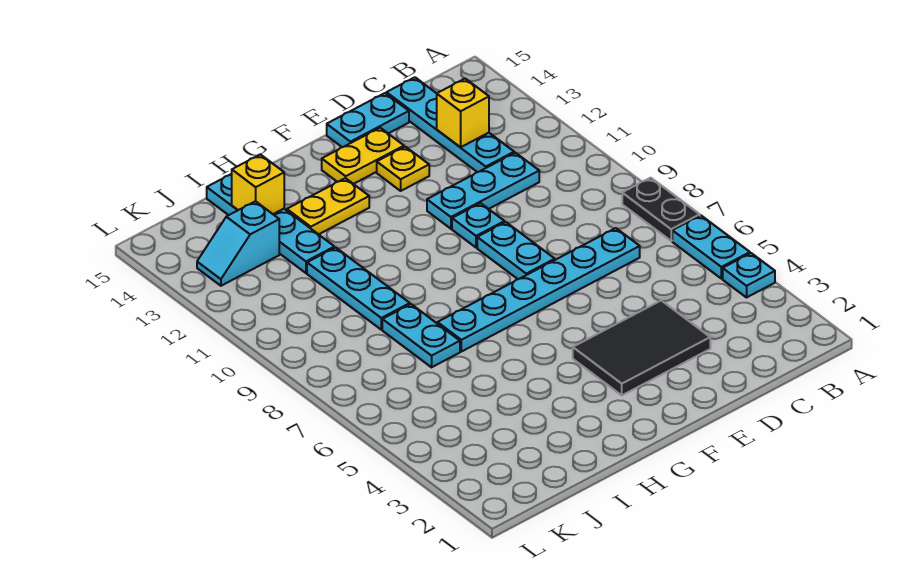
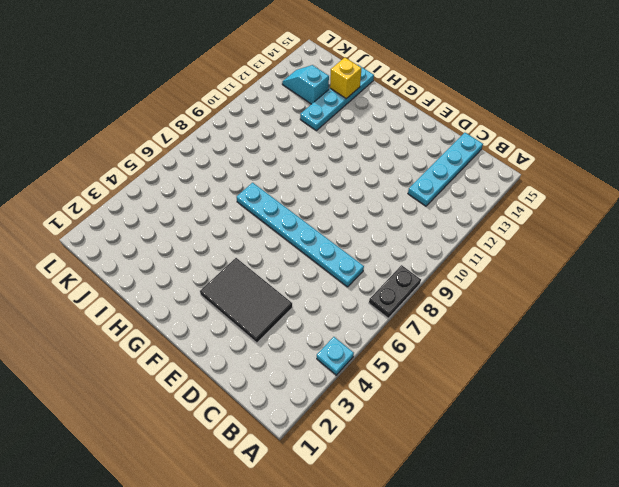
none -> cyan 1x2 plate [672,215,750,279]
none -> cyan 1x3 plate [427,153,539,229]
none -> cyan 1x2 plate [327,93,409,147]

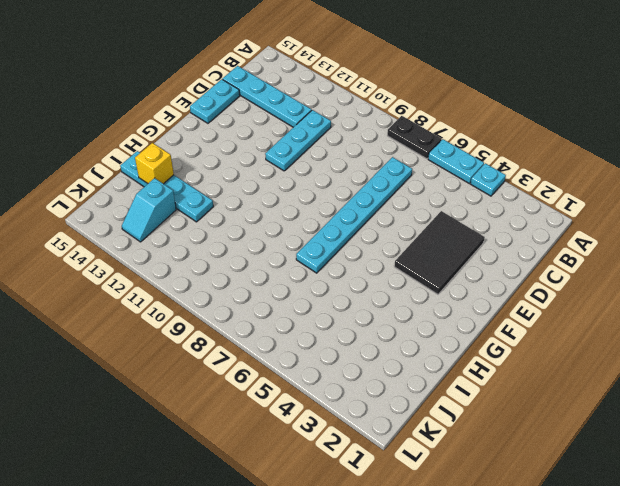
none -> cyan 1x2 plate [477,222,555,279]
none -> cyan 1x1 plate [452,203,505,248]
none -> yellow 1x1 plate [377,147,429,191]

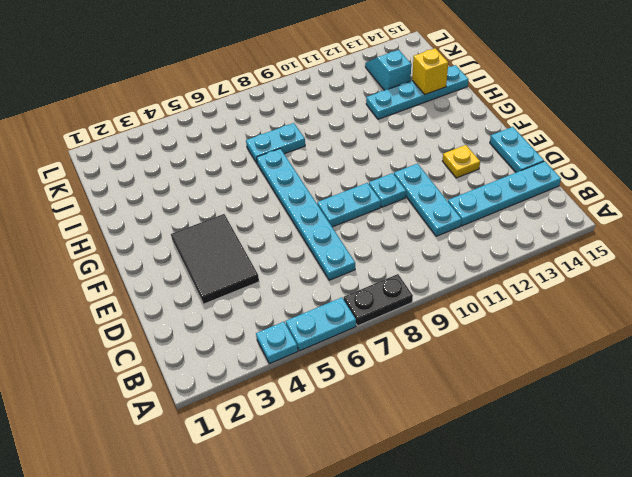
none -> yellow 1x2 plate [322,128,404,184]
none -> yellow 1x2 plate [287,178,369,234]
none -> cyan 1x3 plate [307,247,410,330]

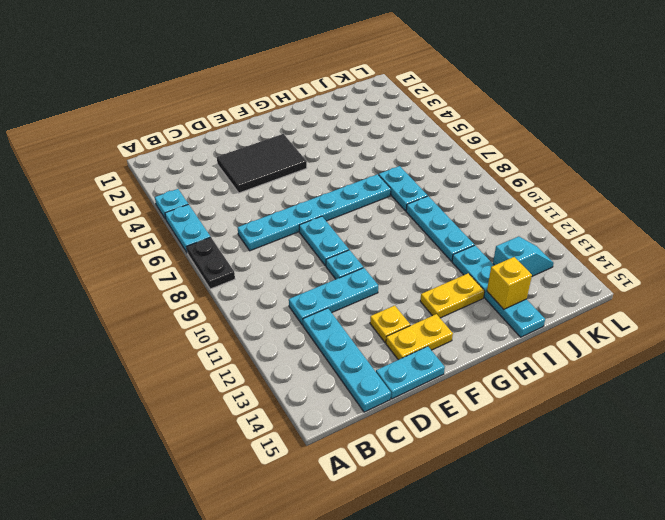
none -> yellow 1x1 brick [437,79,489,147]

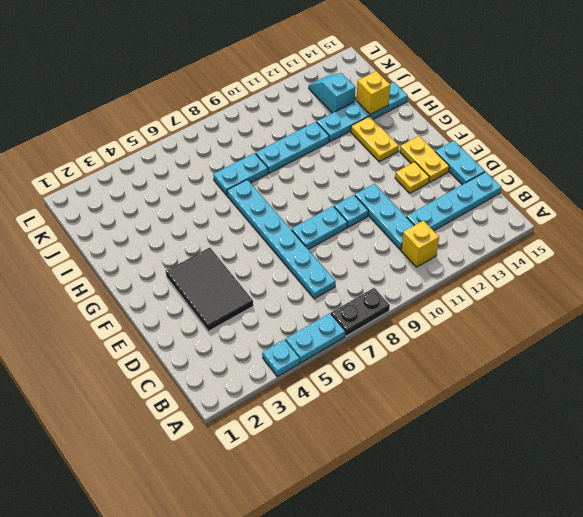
yellow 1x1 brick [401,221,439,267] -> yellow 1x1 brick moved to [437,79,489,147]

